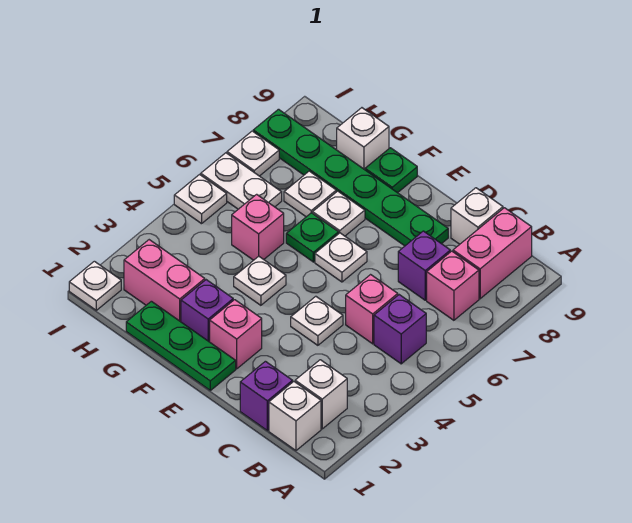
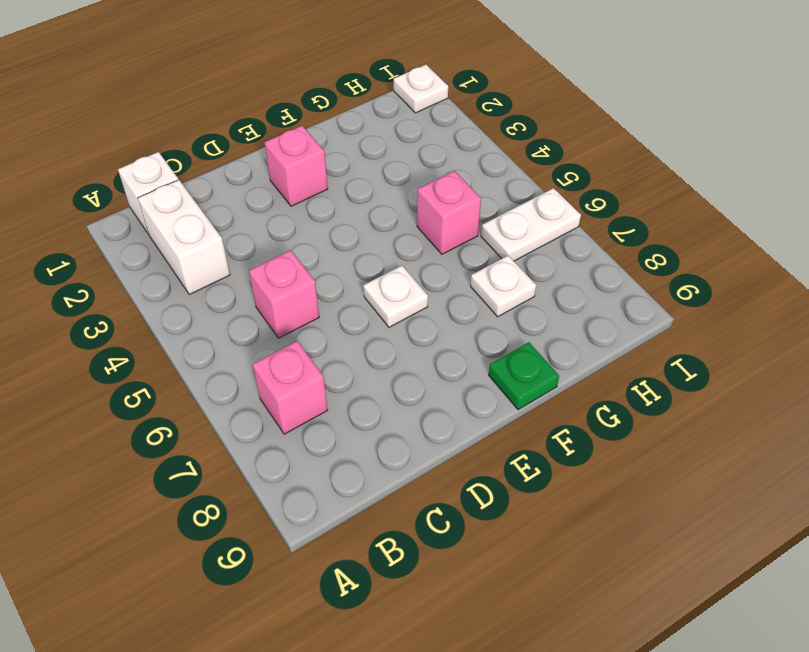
white 1x2 brick [138,180,230,295] -> white 1x1 brick [295,360,347,429]
none -> purple 1x1 brick [374,295,426,364]
none -> pink 1x2 brick [453,208,532,299]
none -> purple 1x1 brick [240,361,293,431]

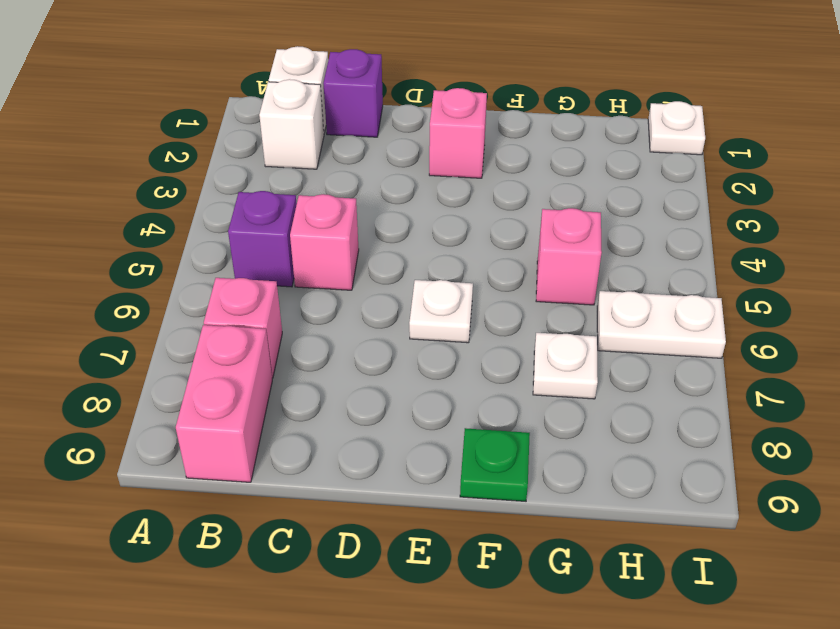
none -> purple 1x1 brick [398,231,450,300]
none -> white 1x1 brick [451,188,503,244]
none -> white 1x1 plate [291,296,343,345]

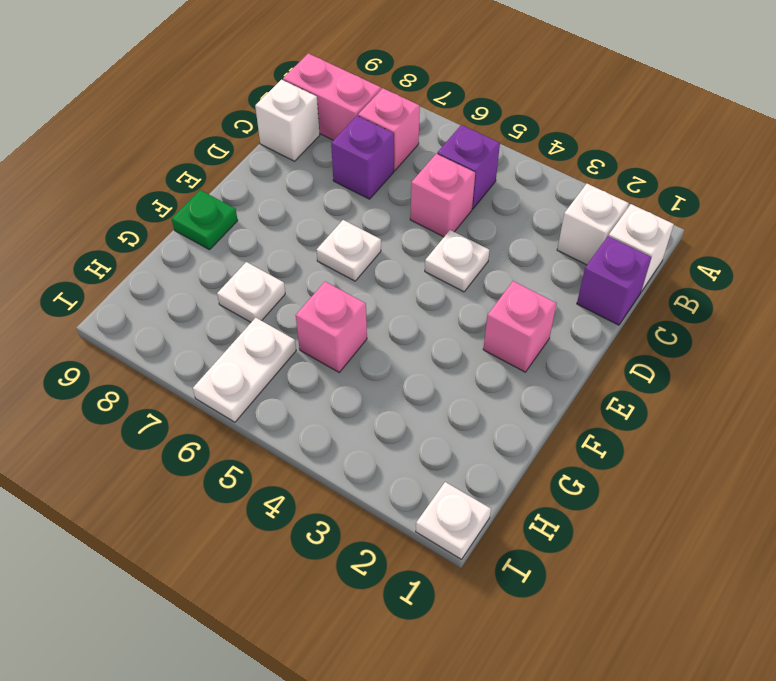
none -> green 1x6 plate [253,109,448,246]
none -> green 1x3 plate [126,301,236,390]
none -> purple 1x1 brick [181,280,233,342]

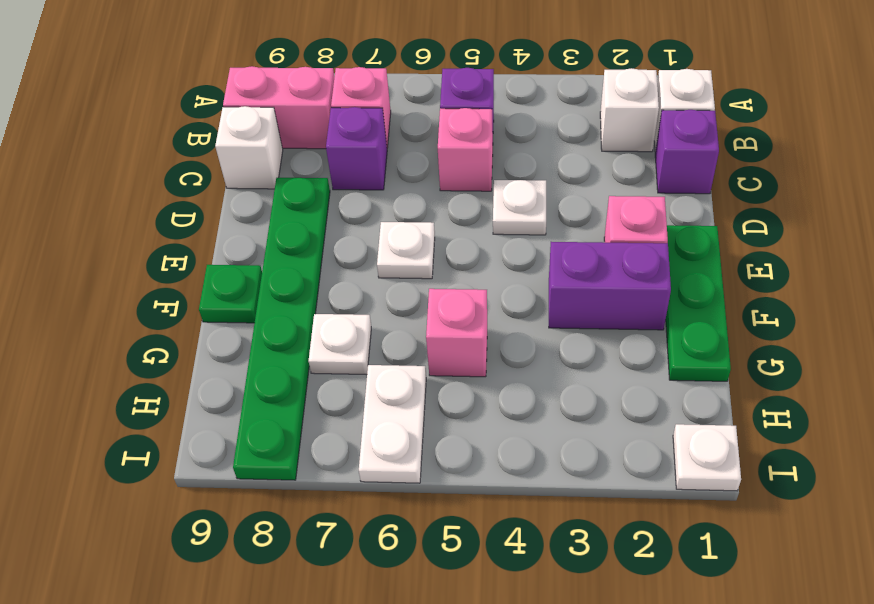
purple 1x2 brick [549,242,671,330] -> purple 1x1 brick [181,280,233,342]
none -> white 1x1 plate [234,256,286,305]
none -> green 1x1 plate [286,213,339,262]
none -> white 1x1 plate [313,191,365,236]

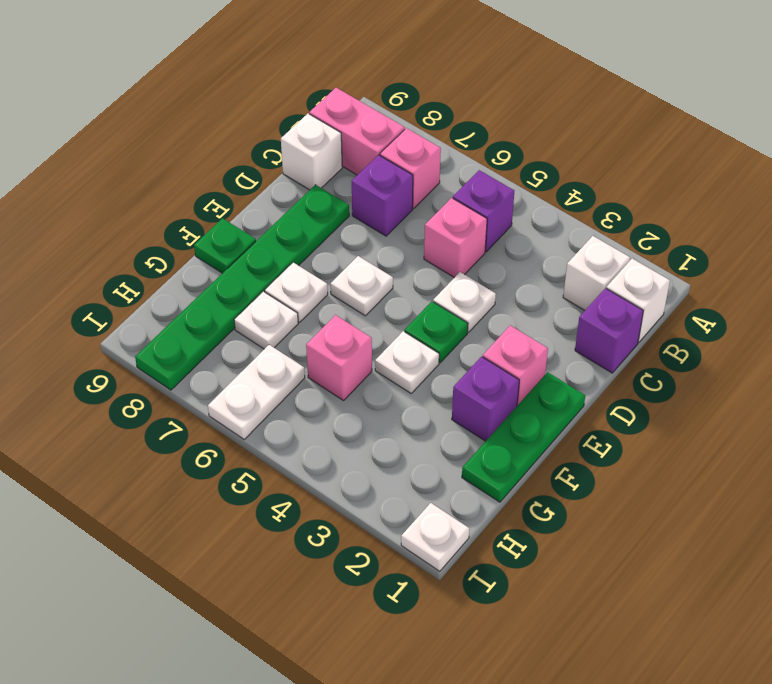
green 1x1 plate [405,301,468,363] -> green 1x1 plate moved to [286,213,339,262]
none -> pink 1x2 brick [124,240,205,322]
none -> white 1x1 brick [337,108,389,170]
none -> white 1x1 plate [174,175,227,224]

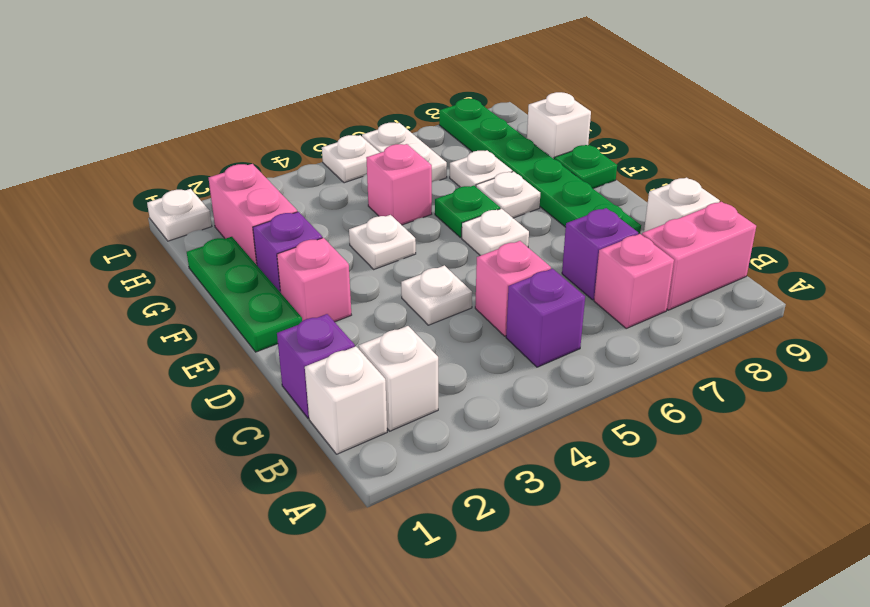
none -> white 1x1 plate [227,131,279,176]

